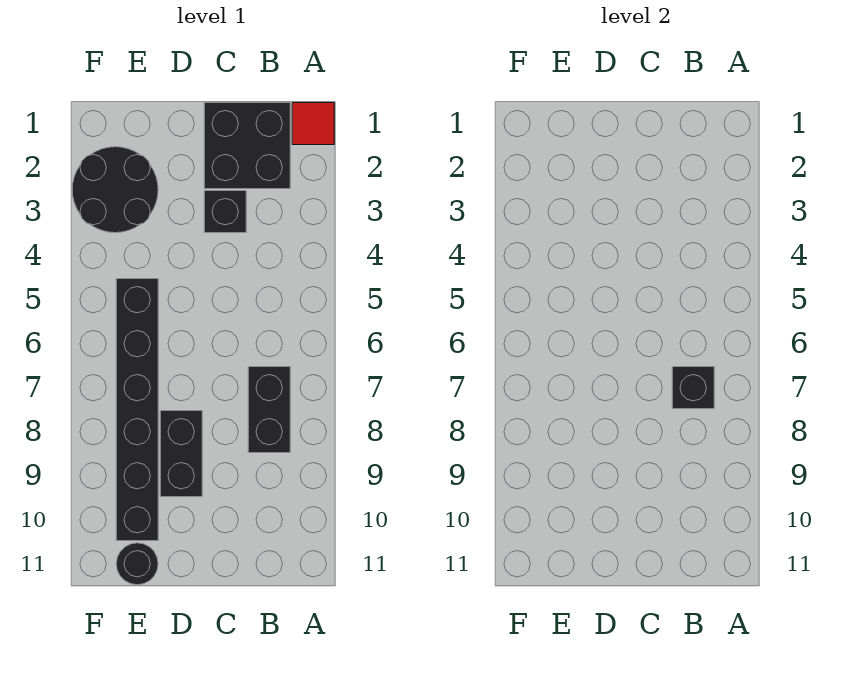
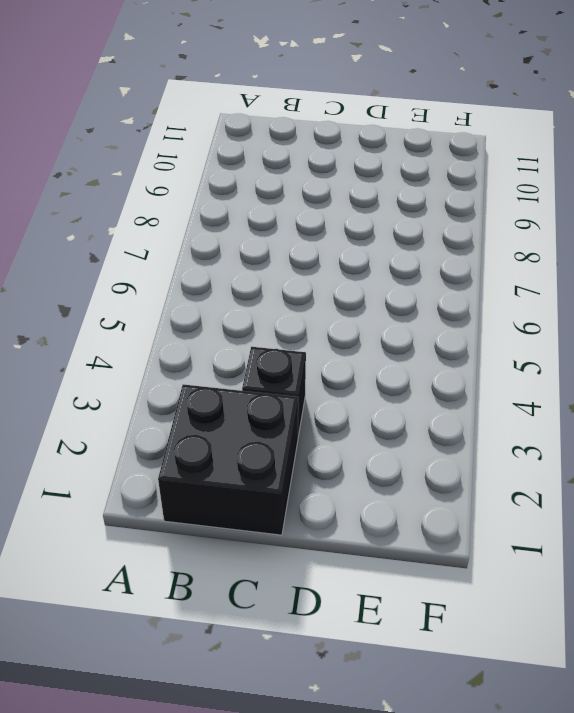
none -> red 1x1 tile [292,103,334,145]
none -> black 1x2 brick [248,367,290,453]

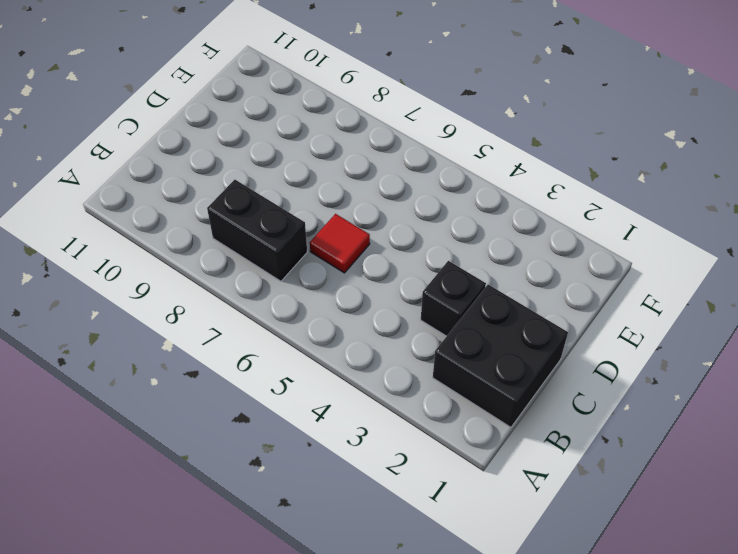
red 1x1 tile [310,214,370,273] -> red 1x1 tile moved to [292,103,334,145]
none -> black 1x2 brick [160,411,202,497]
none -> black 2x2 round brick [72,147,158,233]

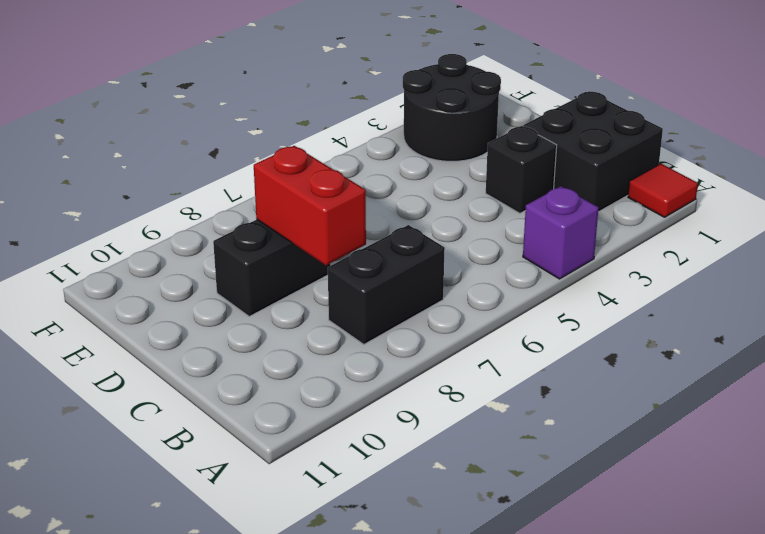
purple 1x1 brick [523,186,599,279] -> none
red 1x2 brick [254,146,366,265] -> none
none -> black 1x6 brick [116,279,158,541]
none -> black 1x1 round brick [116,543,158,585]

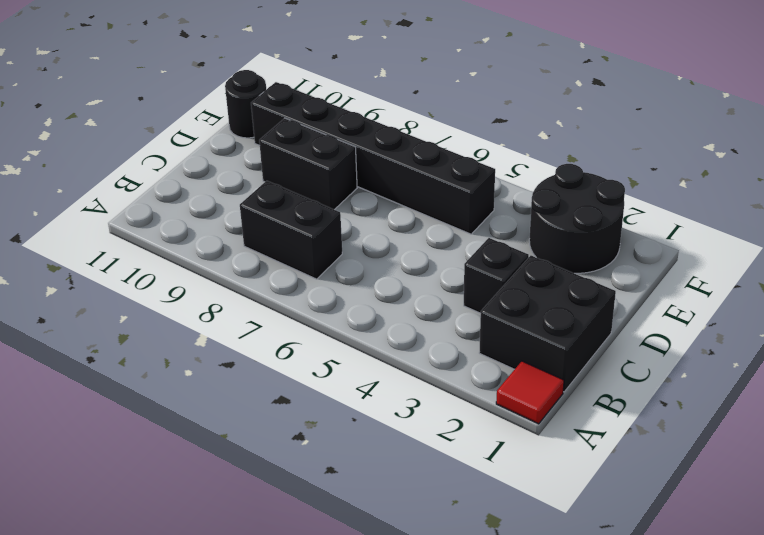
none -> black 1x1 brick [672,367,714,409]

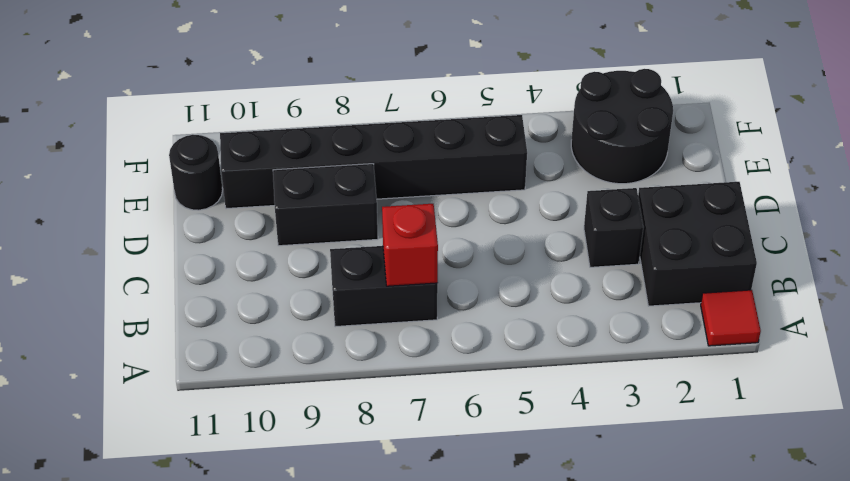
red 1x1 brick [382,204,438,286] -> black 1x1 brick [672,367,714,409]

